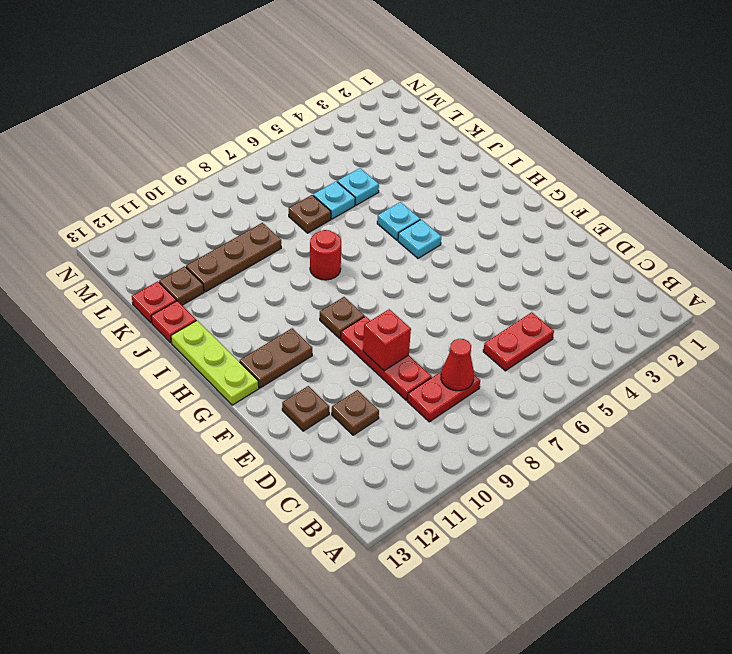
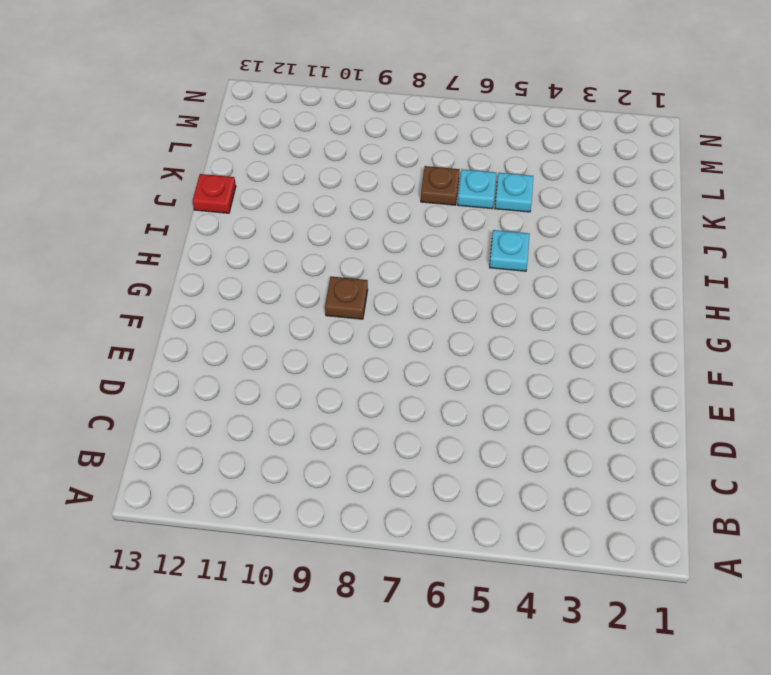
none -> red 1x2 plate [483,312,554,371]
none -> red 1x2 plate [407,372,480,422]
none -> red 1x3 plate [341,316,432,400]

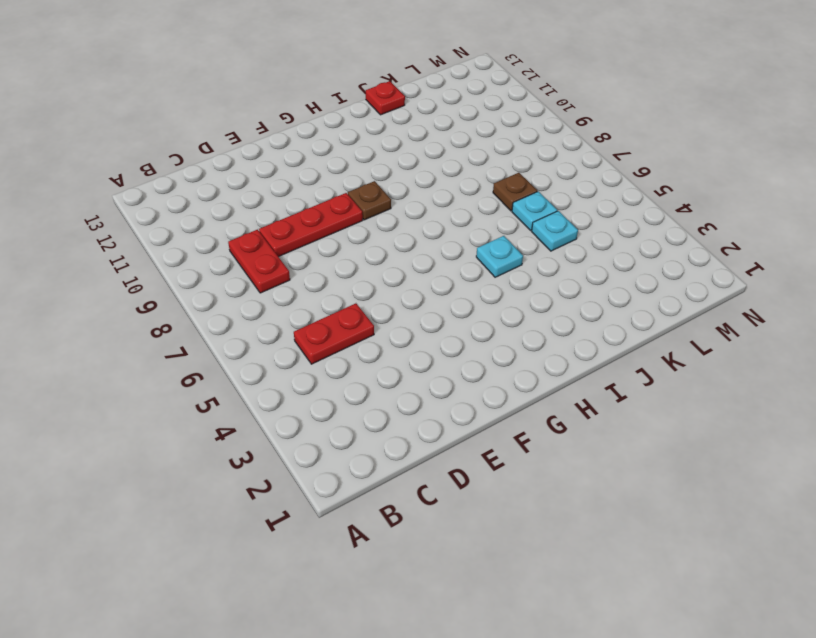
red 1x2 plate [294,303,374,364] -> red 1x2 plate turned to [483,312,554,371]
none -> brown 1x1 plate [332,390,379,435]
none -> brown 1x1 plate [282,386,329,431]
none -> brown 1x2 plate [240,328,312,388]

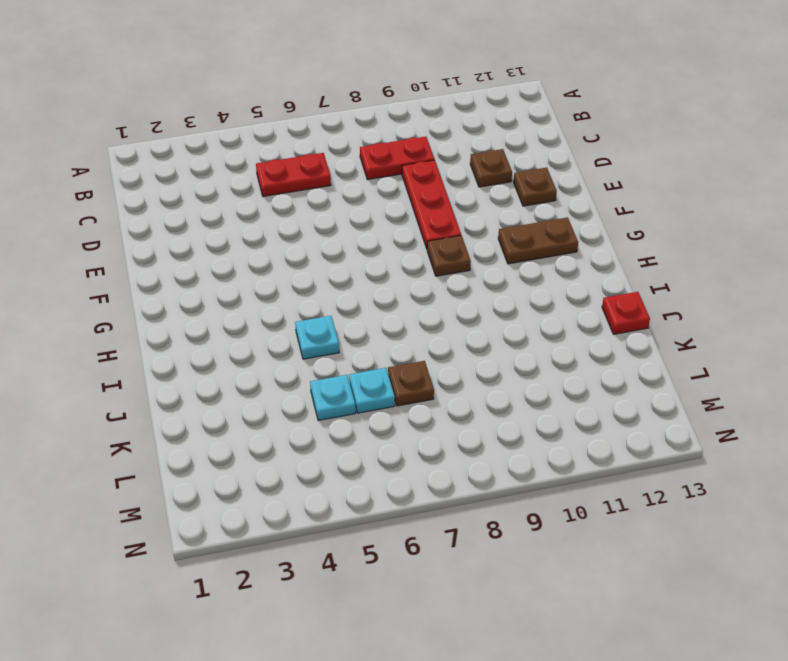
none -> lime 1x3 plate [171,320,259,405]
none -> cyan 1x1 plate [398,220,441,258]
none -> red 1x1 round brick [310,230,341,280]

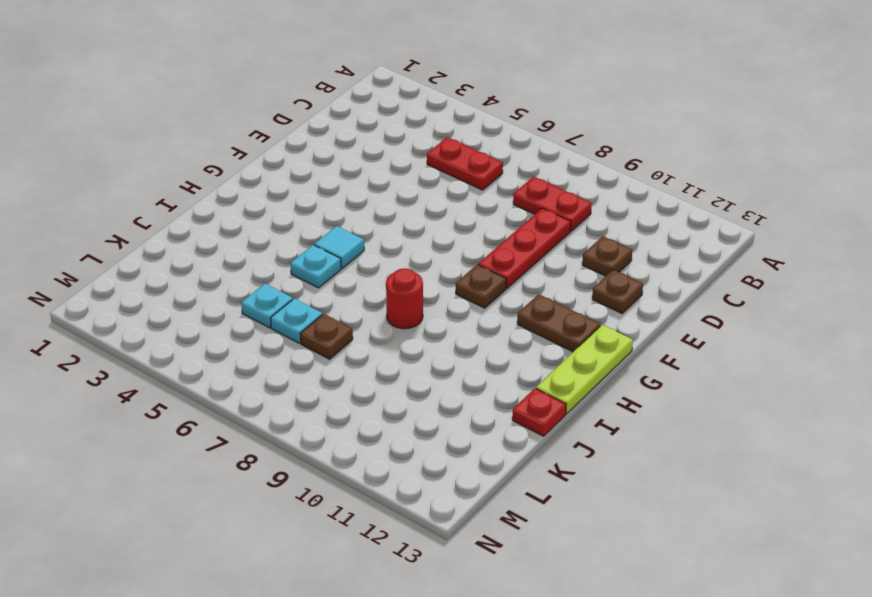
cyan 1x1 tile [314,226,364,268] -> cyan 1x1 plate [398,220,441,258]
none -> brown 1x3 plate [186,223,281,292]
none -> brown 1x1 plate [159,266,204,305]
none -> red 1x1 plate [132,282,176,323]

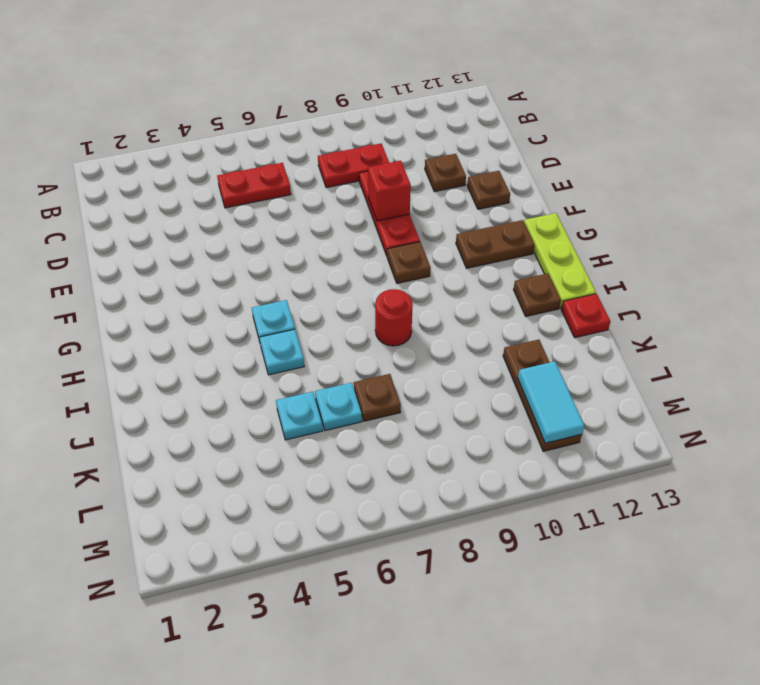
brown 1x1 plate [514,274,561,316] -> brown 1x1 plate moved to [159,266,204,305]
brown 1x3 plate [503,340,582,451] -> brown 1x3 plate turned to [186,223,281,292]
cyan 1x2 tile [518,361,584,443] -> none
none -> red 1x1 plate [132,282,176,323]
none -> red 1x1 cone [441,339,474,391]

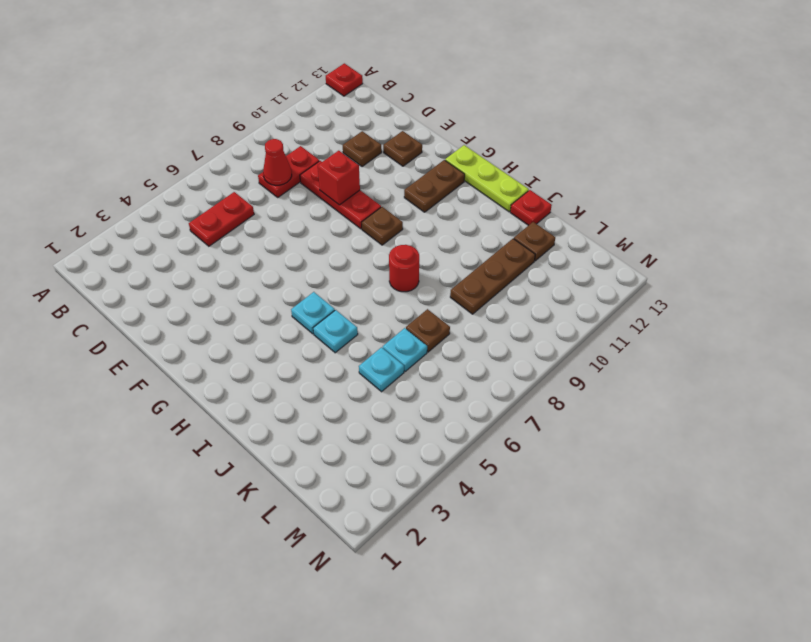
red 1x1 plate [326,63,363,96] -> red 1x1 plate moved to [132,282,176,323]

